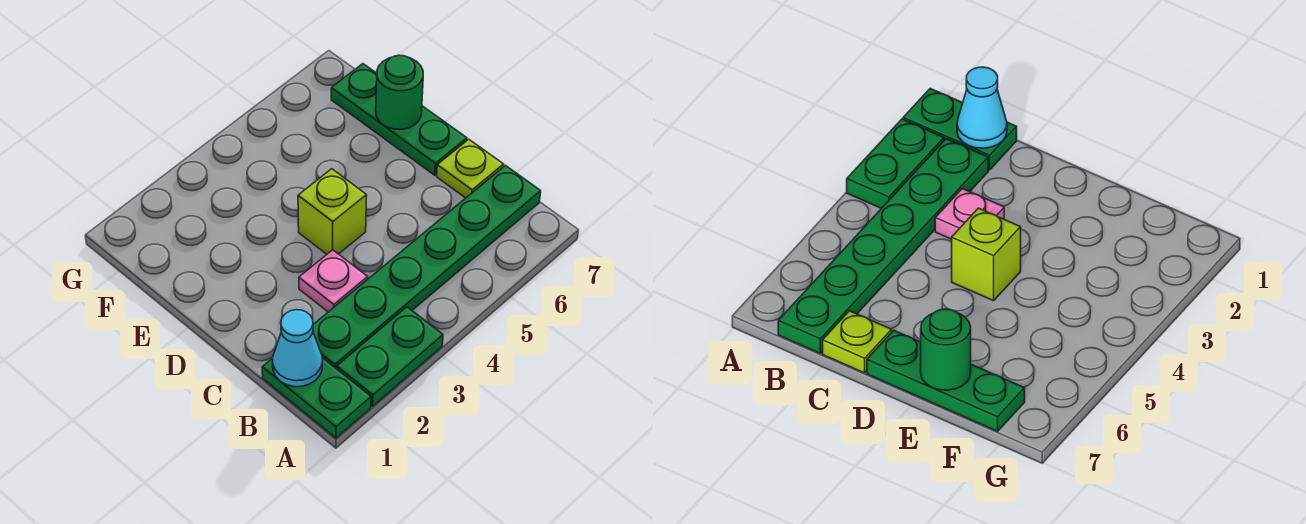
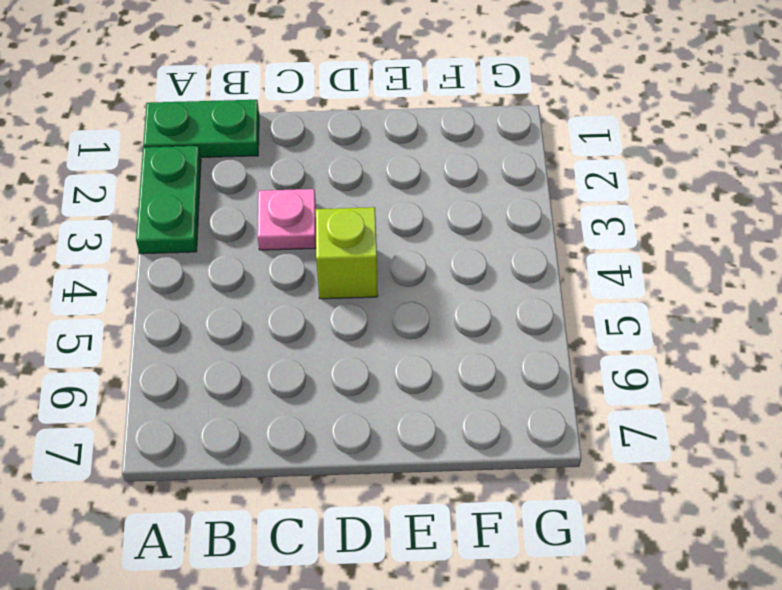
none -> green 1x6 plate [313,165,541,369]
none -> lime 1x1 plate [437,139,504,198]

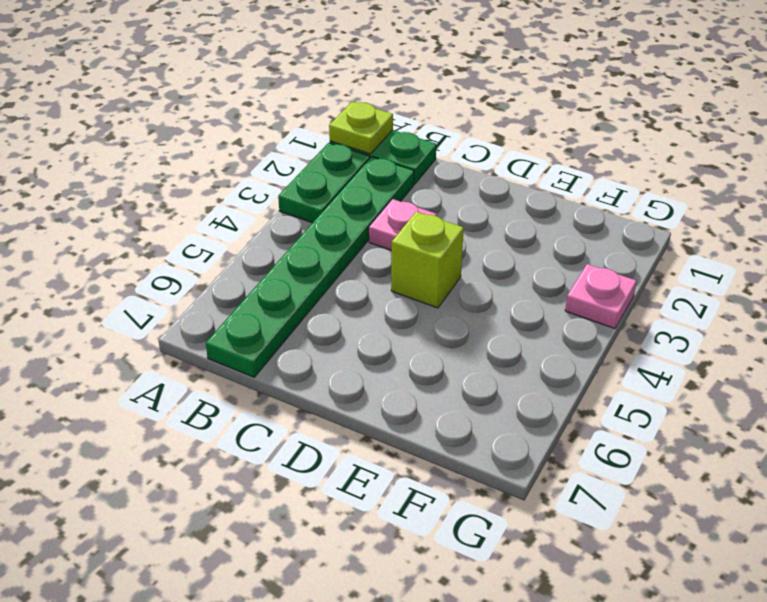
lime 1x1 plate [329,101,393,154] -> lime 1x1 plate moved to [437,139,504,198]
pink 1x1 plate [565,264,637,329] -> none
none -> green 1x3 plate [331,64,467,175]
none -> cyan 1x1 cone [273,310,322,387]

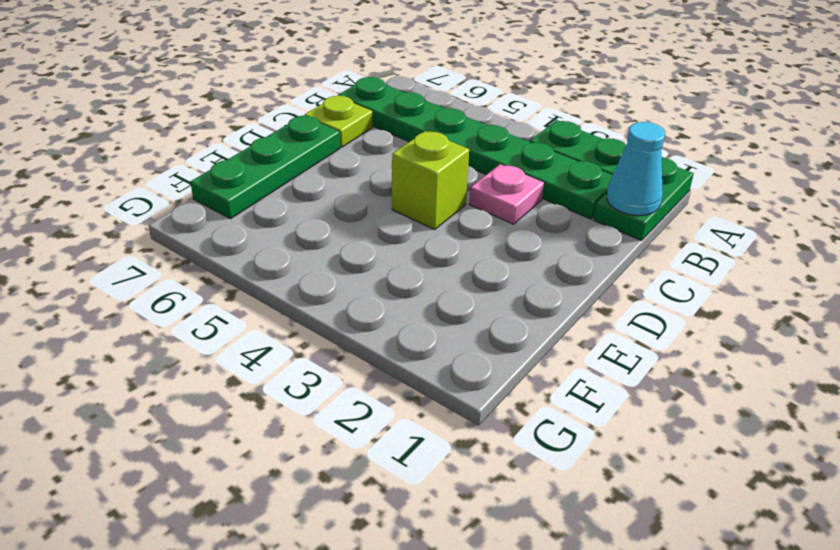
none -> green 1x1 round brick [376,55,423,129]

